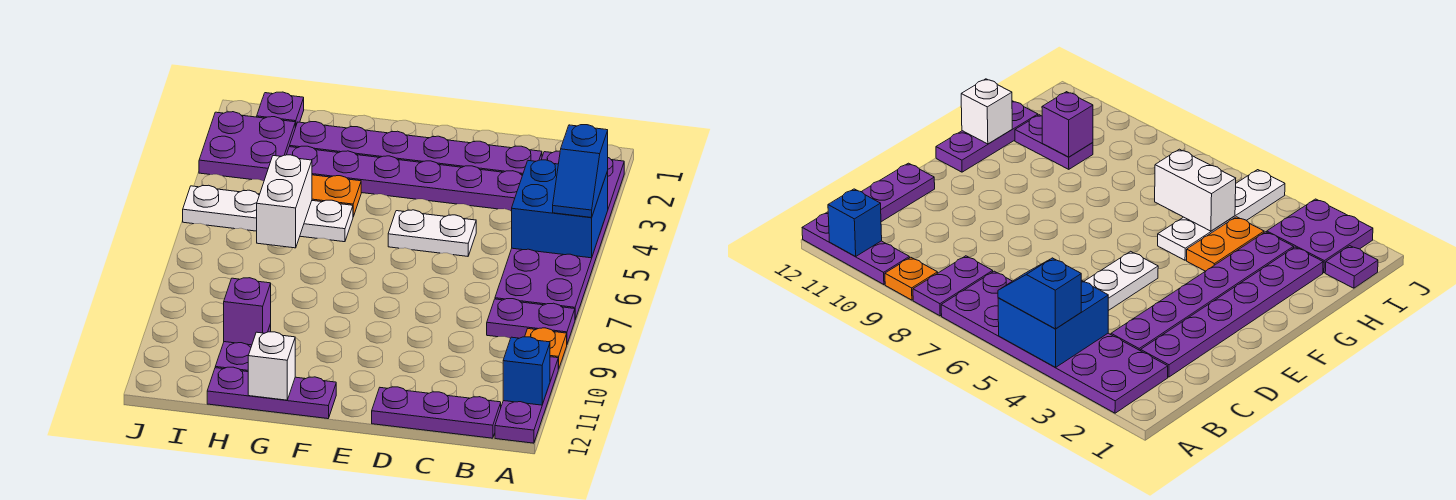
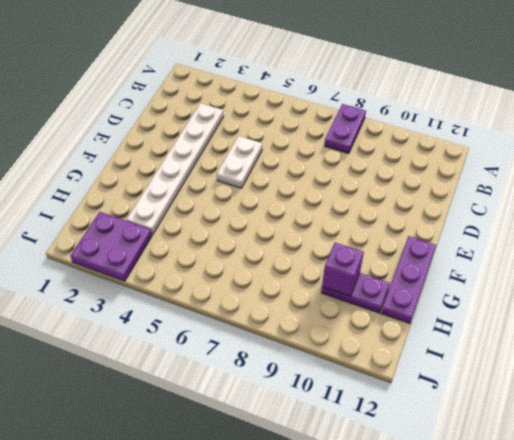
white 1x6 plate [127,103,224,235] -> purple 1x6 plate [287,146,523,211]
none -> purple 2x6 plate [495,151,624,319]
none -> orange 1x1 plate [525,328,567,369]
none -> purple 1x3 plate [495,357,558,443]

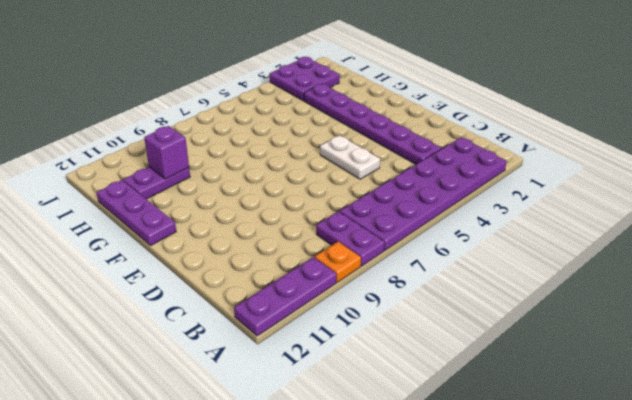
none -> purple 1x3 plate [372,387,501,438]
none -> purple 1x6 plate [290,122,542,175]
none -> orange 1x2 plate [312,175,361,217]

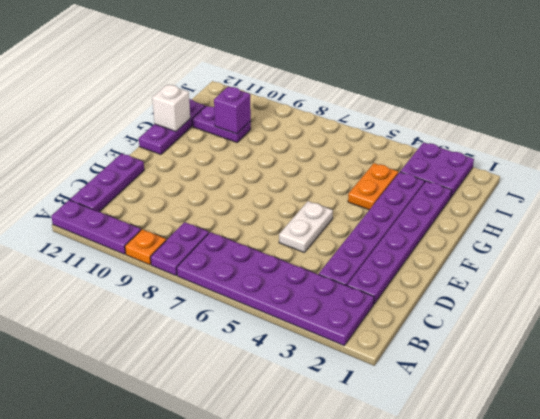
none -> white 1x4 plate [183,185,353,242]
none -> purple 1x1 plate [257,92,304,128]
none -> blue 2x2 brick [512,160,608,258]

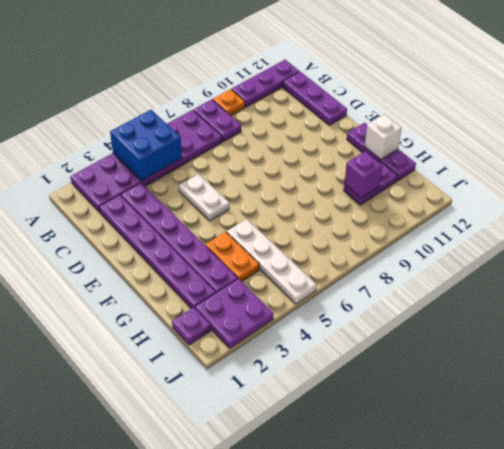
none -> blue 1x1 brick [503,337,550,405]
none -> white 1x2 brick [257,155,312,248]
none -> blue 1x2 slope [553,125,608,218]

